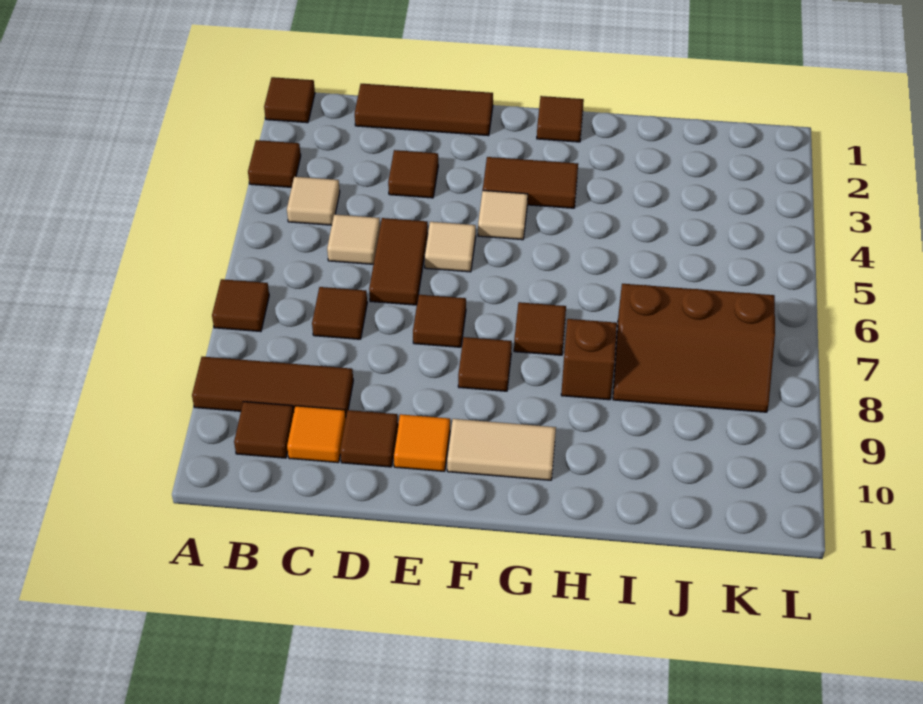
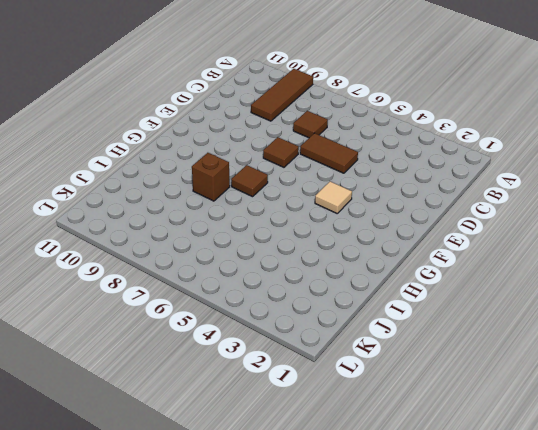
none -> brown 1x1 tile [264,77,315,123]
none -> brown 1x1 tile [248,140,301,187]
none -> brown 1x1 tile [212,279,269,332]

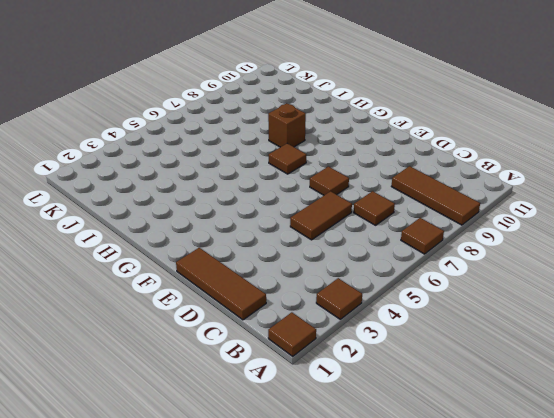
none -> tan 1x1 tile [287,177,340,225]
none -> brown 1x1 tile [234,402,294,458]
none -> tan 1x1 tile [327,214,380,264]

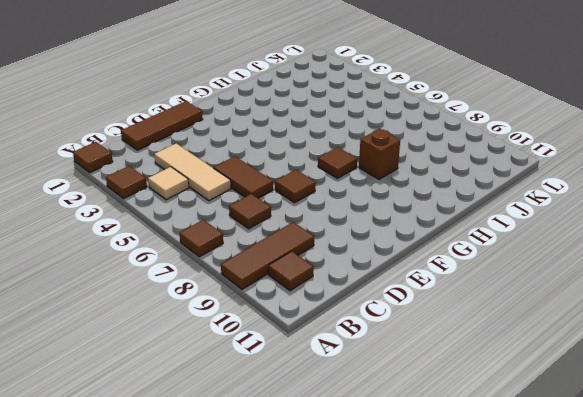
tan 1x3 tile [154,143,231,201] -> tan 1x1 tile [327,214,380,264]
none -> orange 1x1 tile [287,406,346,463]
none -> brown 1x1 tile [388,150,438,198]
none -> brown 1x1 tile [340,410,398,467]

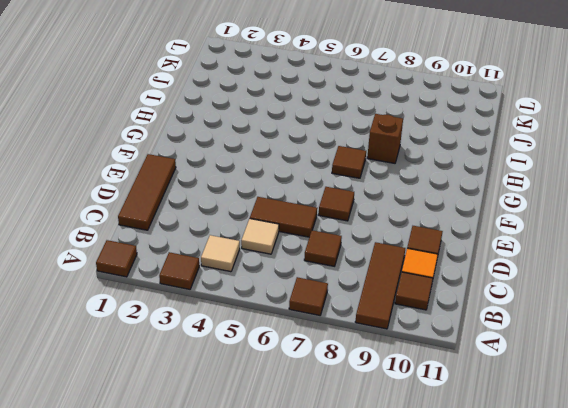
none -> brown 1x1 tile [388,150,438,198]
none -> tan 1x1 tile [425,222,476,272]
none -> orange 1x1 tile [394,414,450,471]

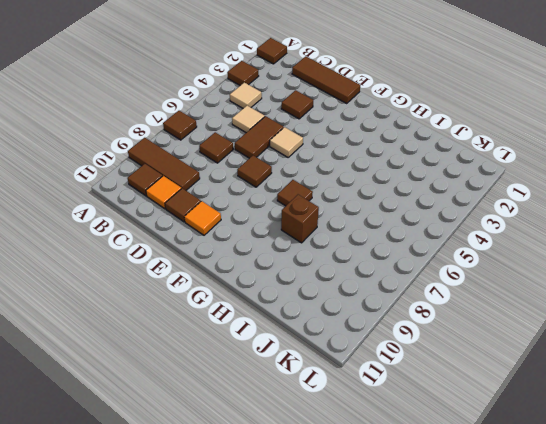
none -> brown 1x2 tile [483,157,578,208]
none -> tan 1x1 tile [478,191,528,240]
none -> brown 1x1 tile [458,337,512,391]

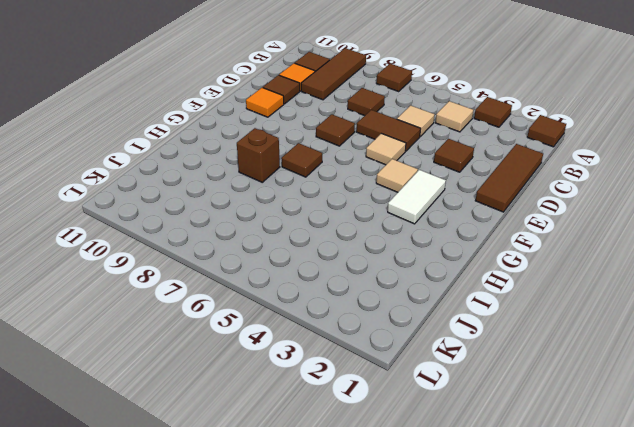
white 1x2 tile [388,170,446,224] -> brown 1x2 tile [483,157,578,208]
none -> brown 1x1 tile [458,337,512,391]
none -> tan 1x2 tile [447,419,556,480]
none -> brown 1x1 tile [537,96,584,142]

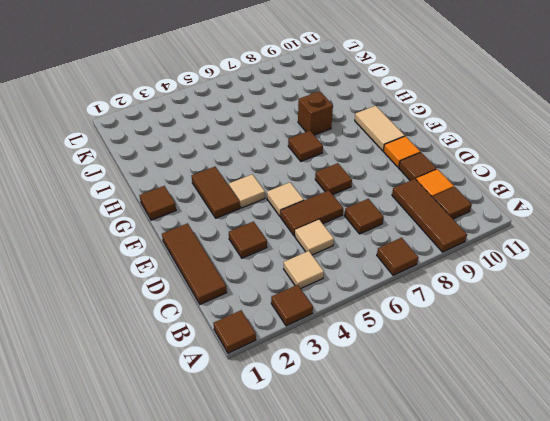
none -> brown 1x1 tile [458,337,512,391]
none -> brown 2x3 slope [613,284,775,412]

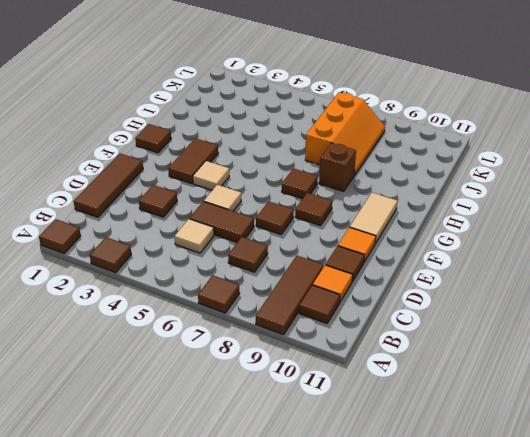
orange 2x3 slope [305,92,385,175] -> brown 2x3 slope [613,284,775,412]
none -> tan 1x1 tile [287,177,340,225]

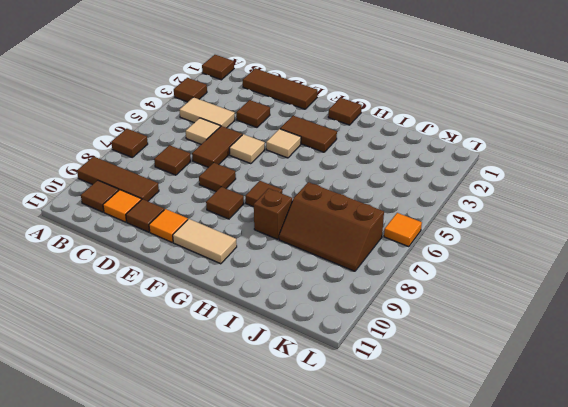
tan 1x2 tile [179,97,235,128] -> tan 1x1 tile [287,177,340,225]
orange 1x1 tile [384,213,422,247] -> none

